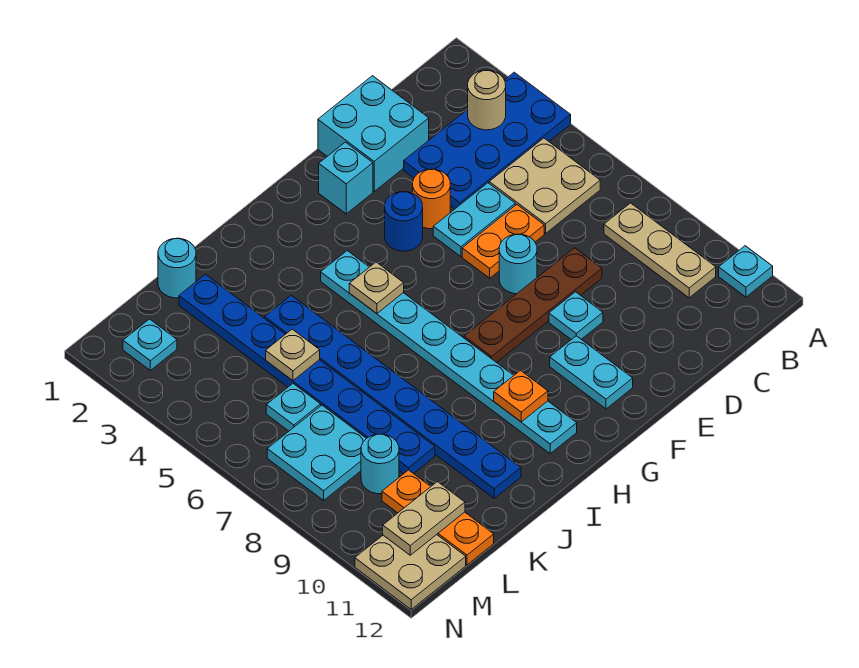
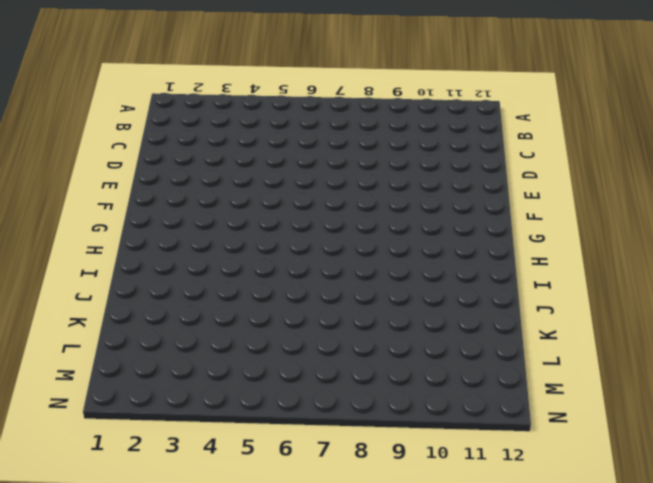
none -> blue 2x4 plate [404,72,571,209]
none -> cyan 1x1 plate [719,246,773,297]
none -> tan 2x2 plate [489,138,600,233]

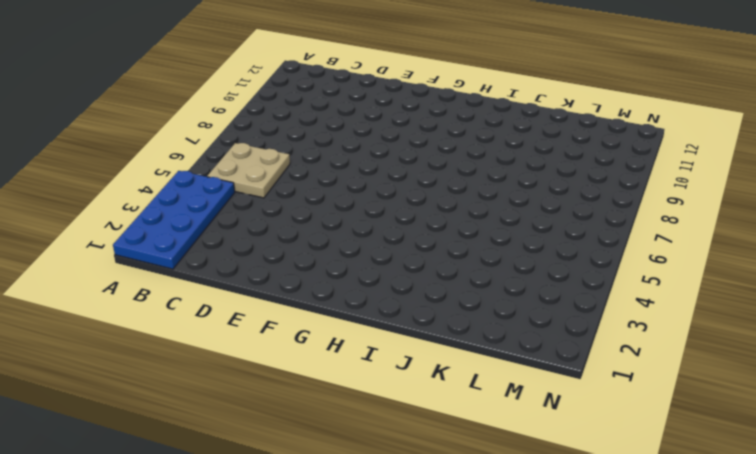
blue 2x4 plate [113,171,235,269] -> blue 2x4 plate turned to [404,72,571,209]
none -> cyan 1x1 plate [719,246,773,297]
none -> tan 1x3 plate [604,203,716,298]
none -> cyan 2x2 brick [318,76,429,191]

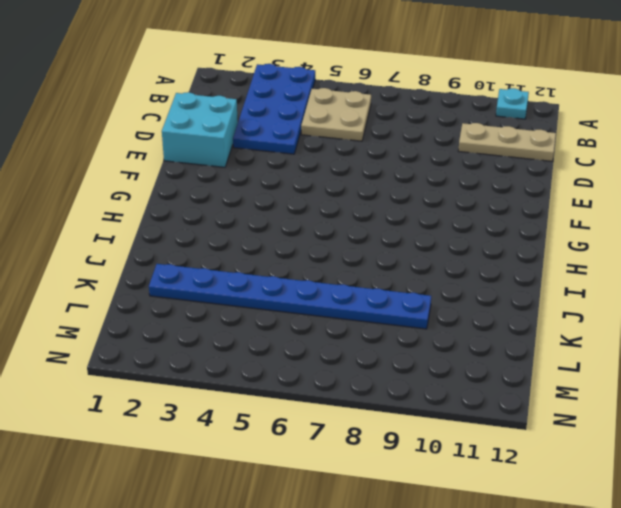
tan 1x3 plate [458,123,556,161] -> tan 1x3 plate moved to [604,203,716,298]
none -> cyan 1x2 plate [433,183,515,257]
none -> orange 1x2 plate [462,205,544,278]
none -> brown 1x4 plate [464,248,602,362]

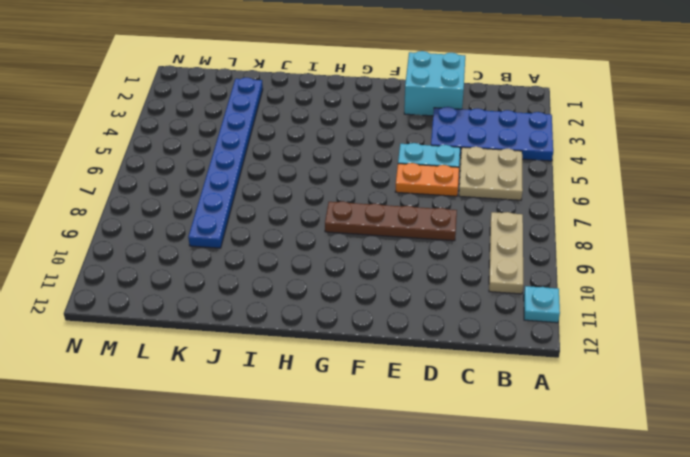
none -> orange 1x1 round brick [413,169,450,229]
none -> cyan 1x1 round brick [499,234,537,294]
none -> cyan 1x1 plate [549,292,603,340]

